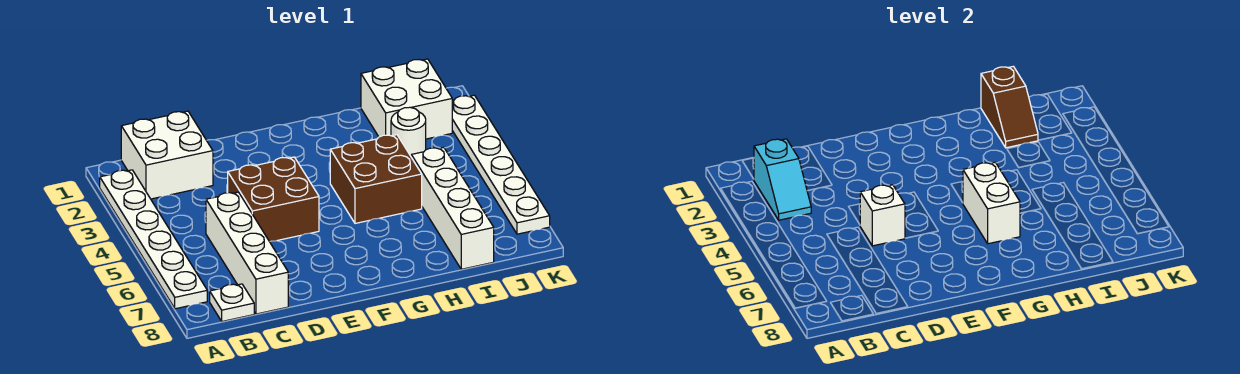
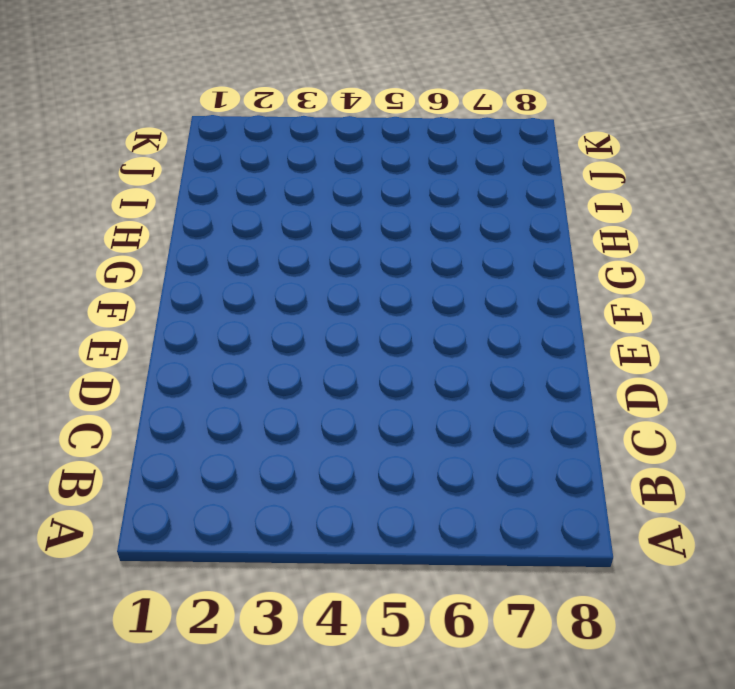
none -> white 1x6 plate [100,170,207,309]
none -> white 2x2 brick [121,111,213,199]
none -> white 1x1 plate [210,284,254,321]

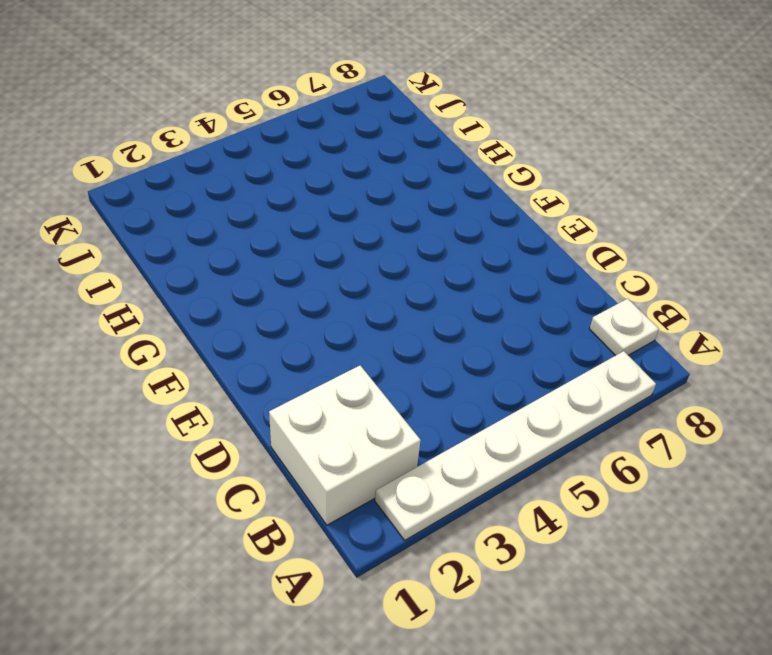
none -> white 1x4 brick [206,192,288,314]
none -> brown 2x2 brick [228,157,319,242]
none -> brown 2x2 brick [330,135,422,223]

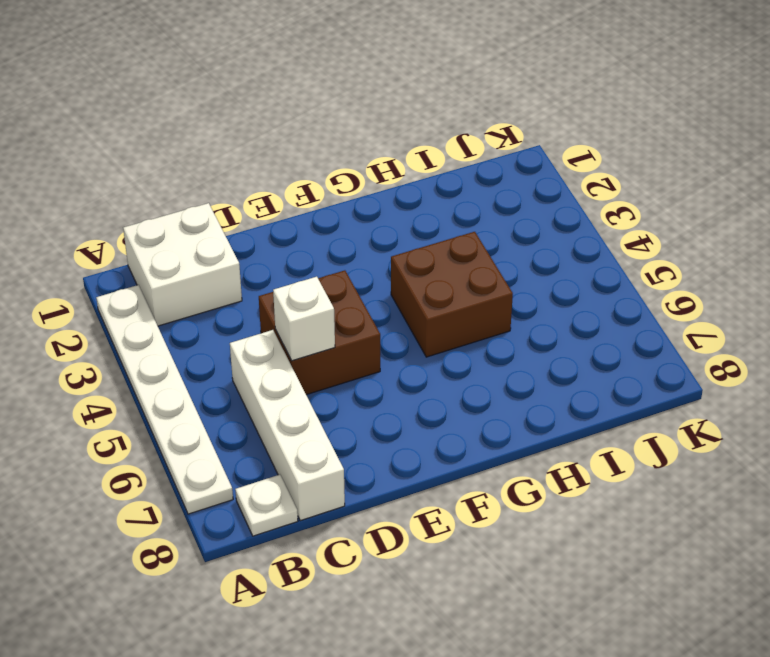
none -> white 2x2 brick [361,59,452,139]
none -> white 1x1 round brick [391,107,426,156]
none -> white 1x4 brick [411,147,494,269]

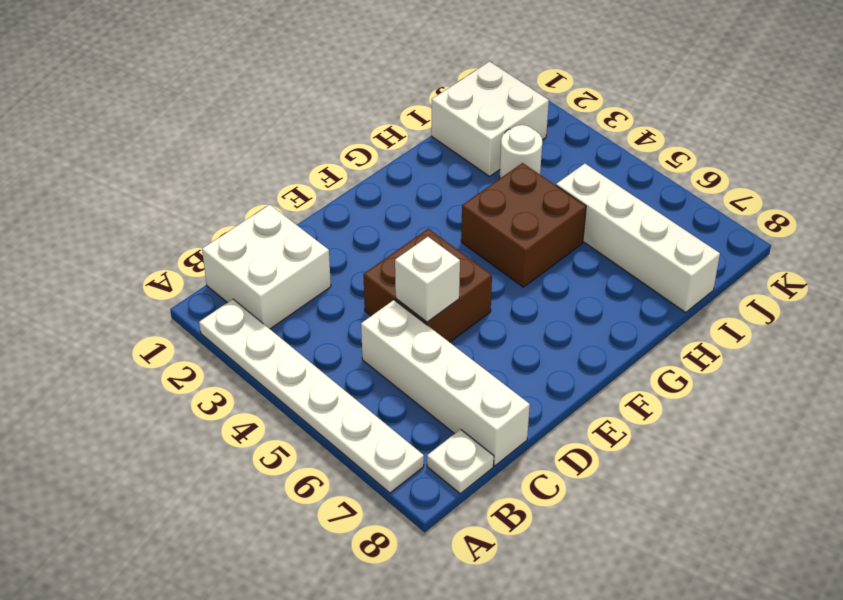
none -> white 1x6 plate [452,95,550,234]
none -> cyan 1x2 slope [754,139,811,220]
none -> white 1x2 brick [963,162,1020,244]

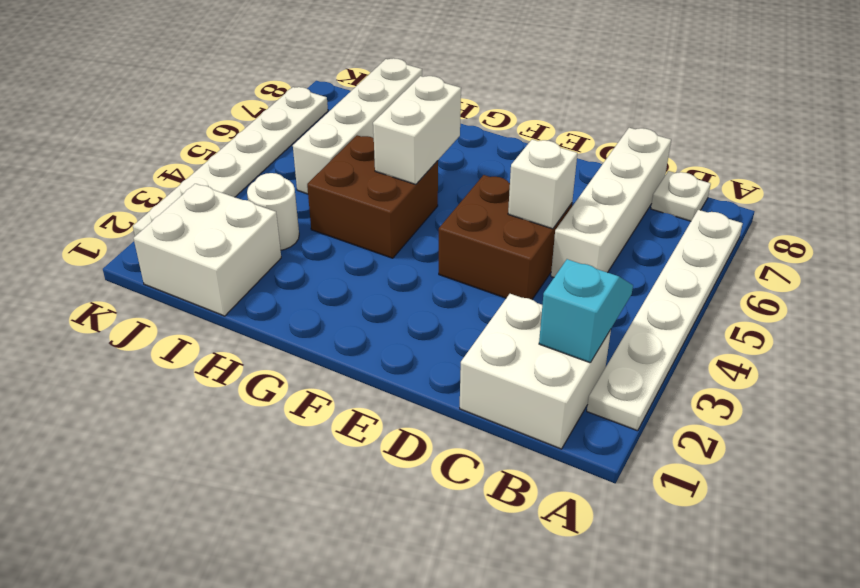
none -> brown 1x2 slope [981,66,1038,148]

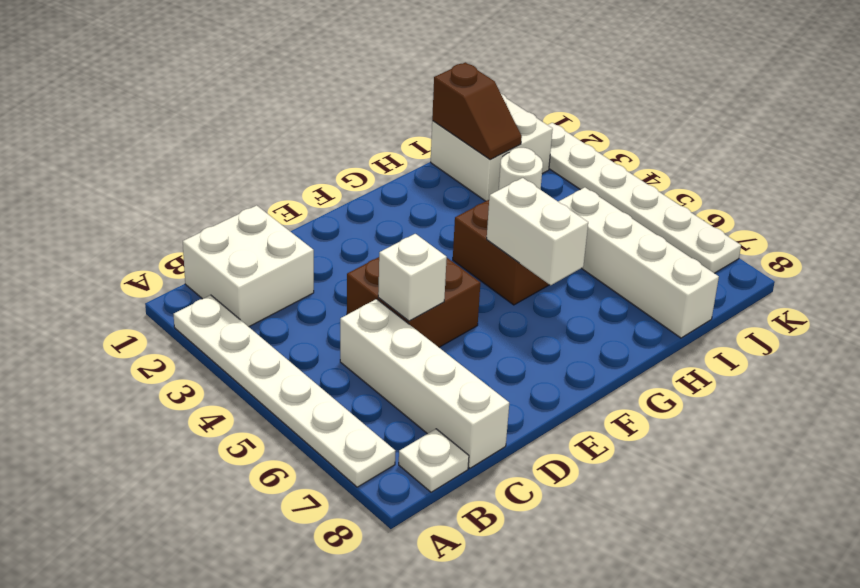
none -> cyan 1x2 slope [754,139,811,220]

